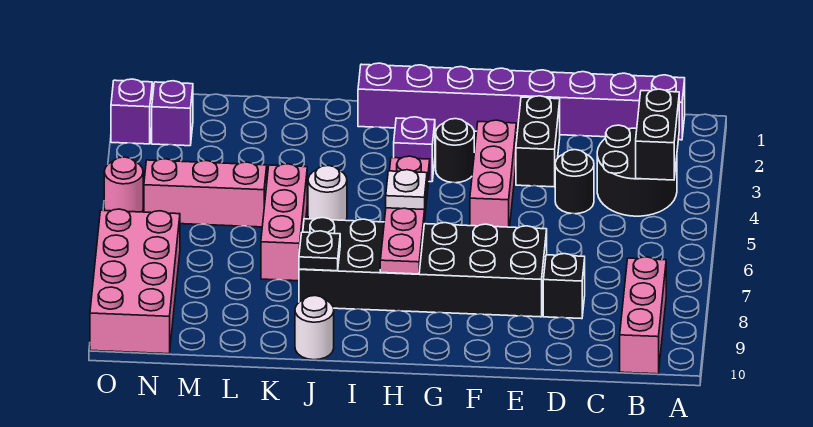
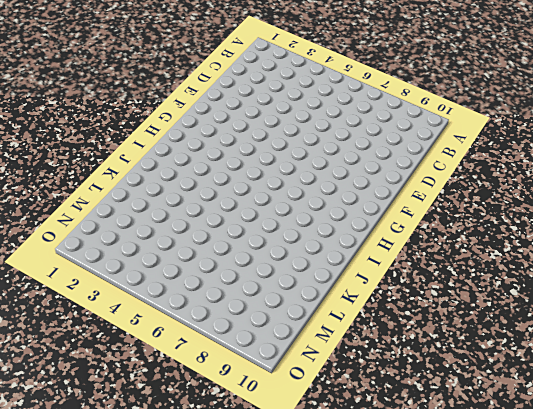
none -> purple 1x8 brick [358,63,685,140]
none -> black 2x2 round brick [597,125,677,216]
none -> pink 1x3 brick [620,257,666,374]

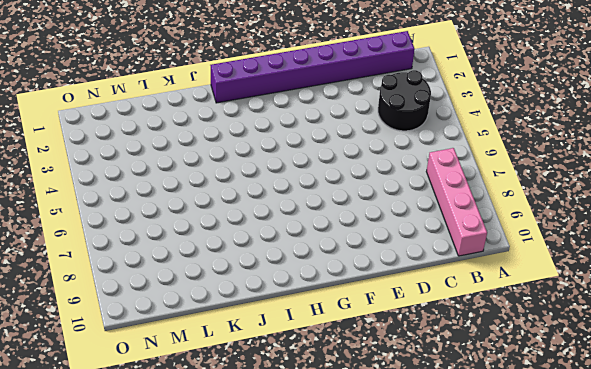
pink 1x4 brick [426,148,487,256] -> pink 1x3 brick [620,257,666,374]
none -> black 1x1 round brick [555,150,594,214]
none -> black 1x1 brick [543,254,585,319]
none -> black 1x2 brick [516,96,560,187]

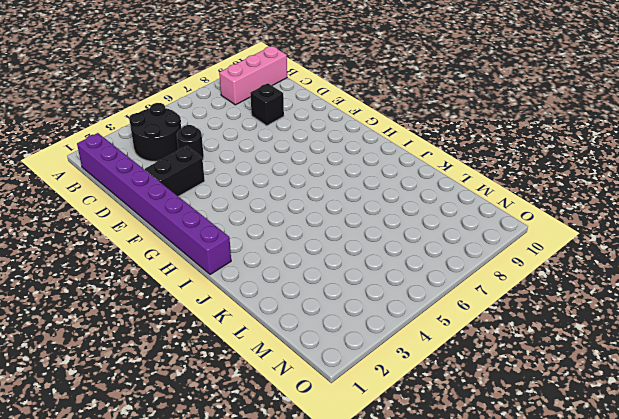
none -> black 2x6 brick [299,218,547,317]
none -> pink 1x3 brick [470,120,516,227]
none -> black 1x1 round brick [436,119,474,183]

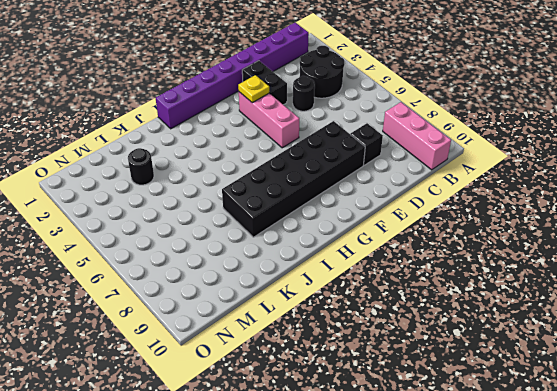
yellow 1x1 plate [238,75,269,103] -> none
black 1x1 round brick [128,148,154,185] -> black 1x1 round brick moved to [436,119,474,183]
none -> purple 1x1 brick [394,117,435,182]
none -> white 1x1 round brick [308,166,347,220]
none -> white 1x1 round brick [295,296,334,360]

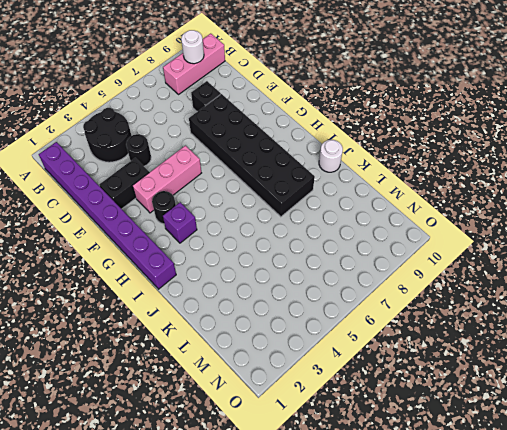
white 1x1 round brick [181,30,204,64] -> white 1x1 round brick moved to [308,166,347,220]
none -> pink 1x3 brick [261,164,307,281]
none -> pink 1x3 brick [144,159,267,227]
none -> purple 1x1 brick [152,81,193,146]

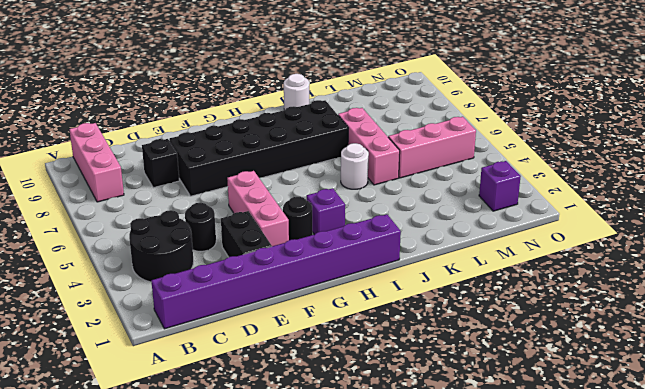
none -> pink 2x4 brick [90,209,180,354]
none -> purple 1x1 brick [111,79,152,144]
none -> pink 1x1 round brick [104,157,143,212]

